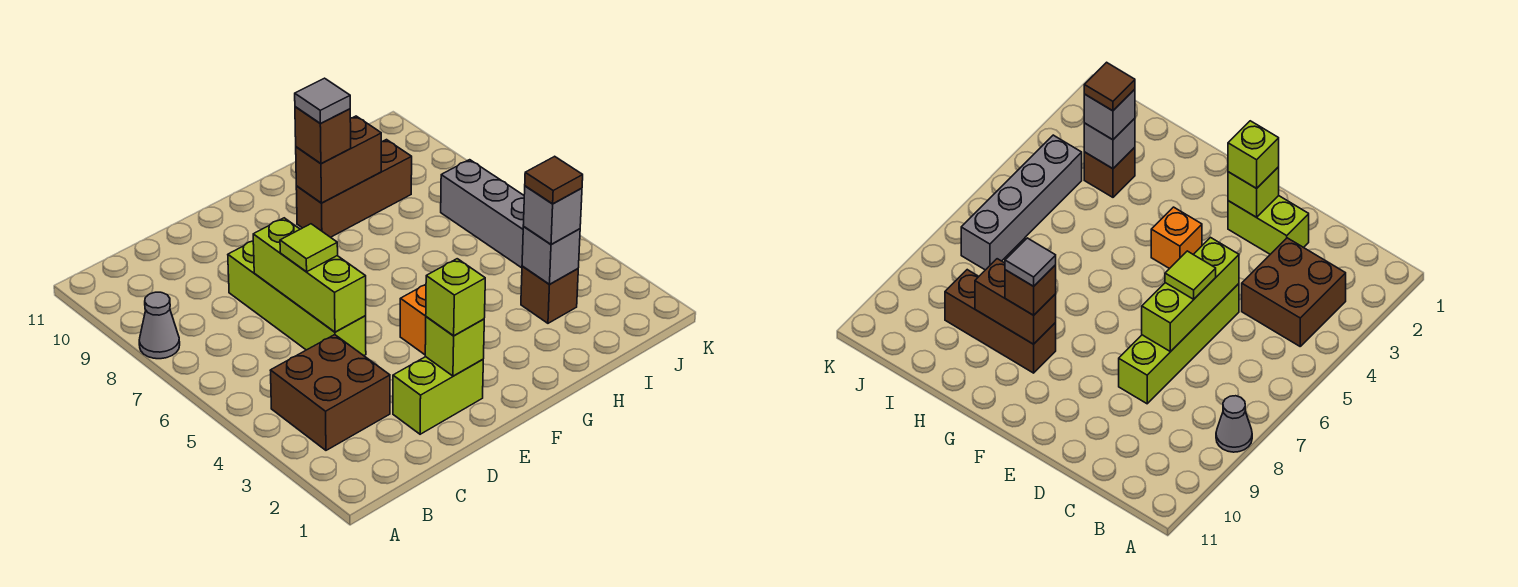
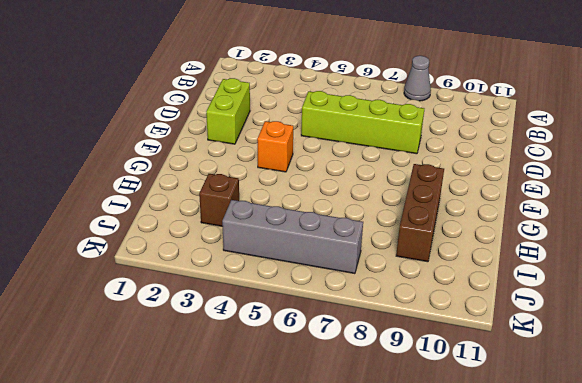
none -> brown 2x2 brick [270,335,390,450]
none -> lime 1x3 brick [253,218,366,332]
none -> lime 1x1 brick [425,317,484,376]

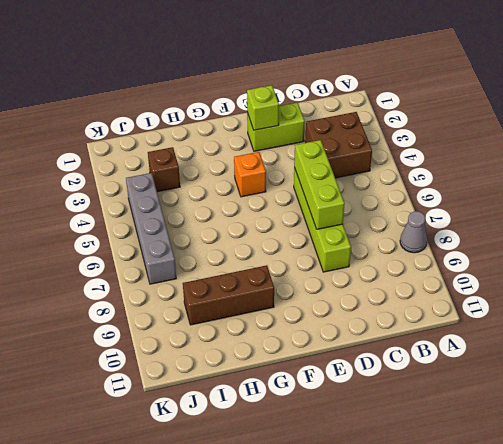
none -> brown 1x2 brick [296,116,381,203]
none -> grey 1x1 brick [522,227,580,284]
none -> lime 1x1 tile [280,224,338,272]

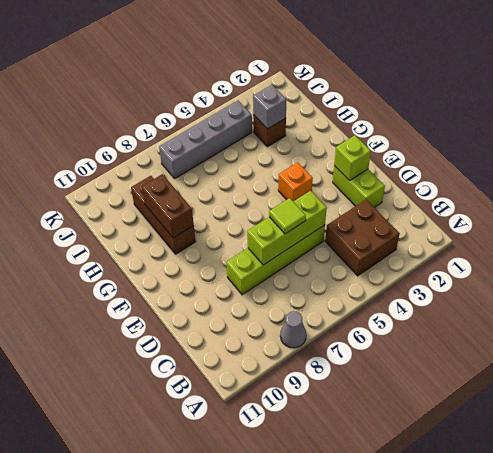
none -> lime 1x1 brick [426,259,485,336]
none -> brown 1x1 brick [295,107,351,164]
none -> grey 1x1 brick [523,186,582,245]

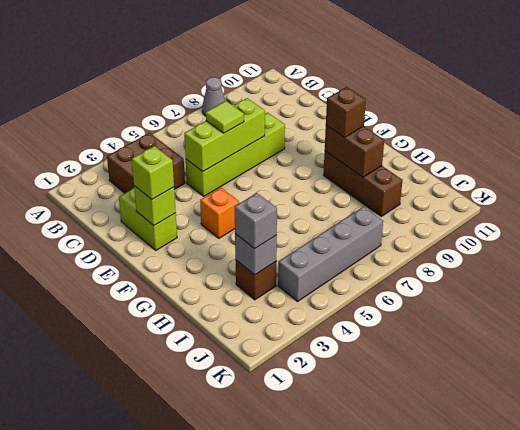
none -> grey 1x1 tile [295,78,350,123]
none -> brown 1x1 tile [525,156,583,204]

